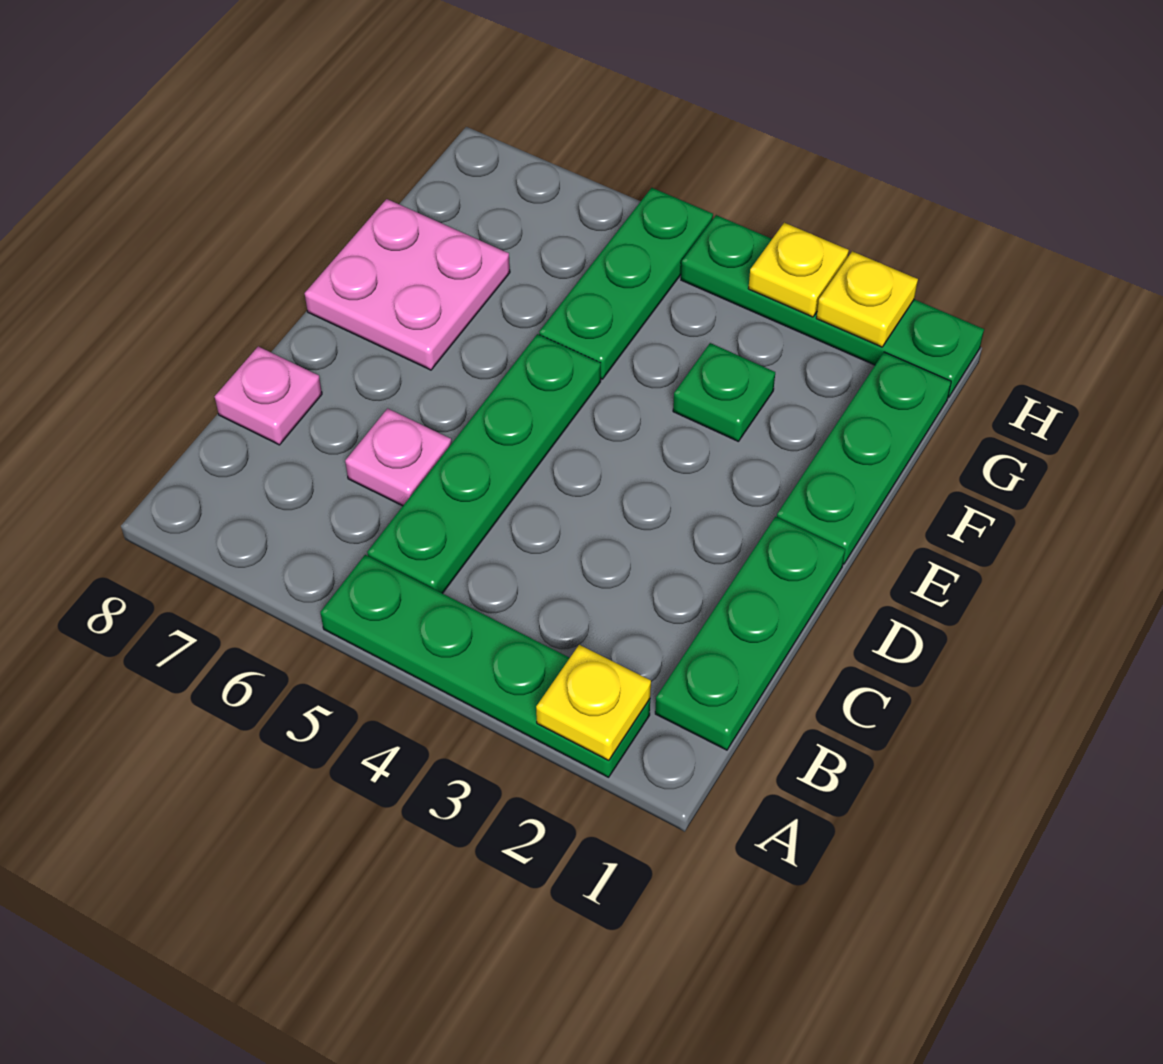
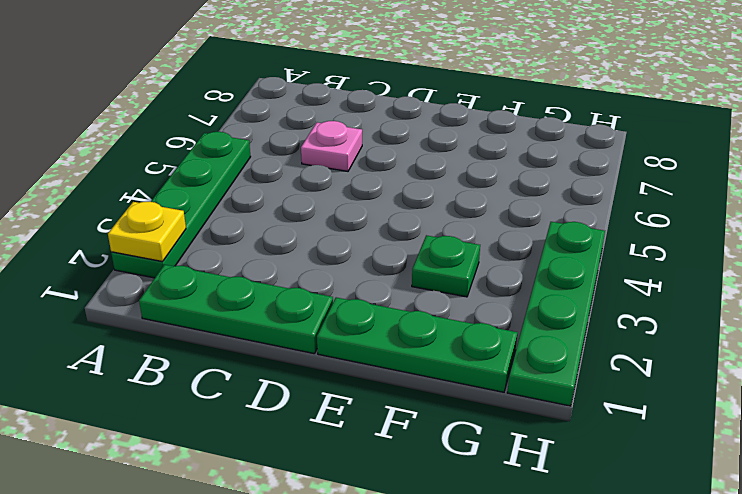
none -> green 1x4 plate [367,334,601,593]
none -> pink 1x1 plate [215,346,322,445]
none -> pink 2x2 plate [305,199,510,370]

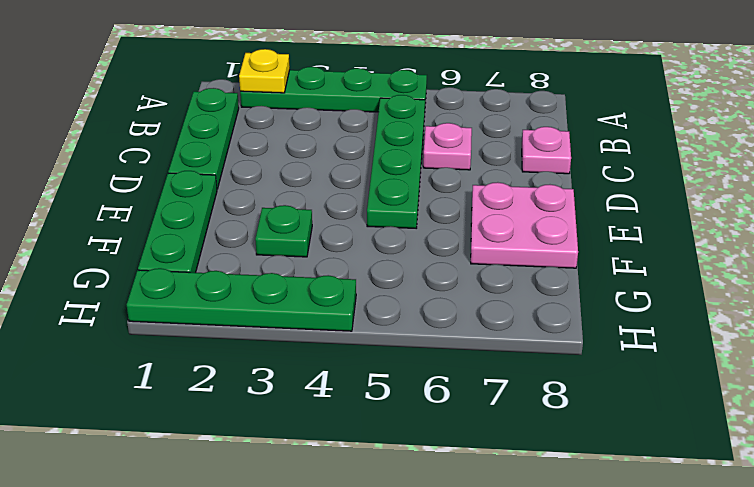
none -> green 1x3 plate [539,188,713,379]
none -> yellow 1x1 plate [816,251,918,347]
none -> yellow 1x1 plate [748,223,849,317]

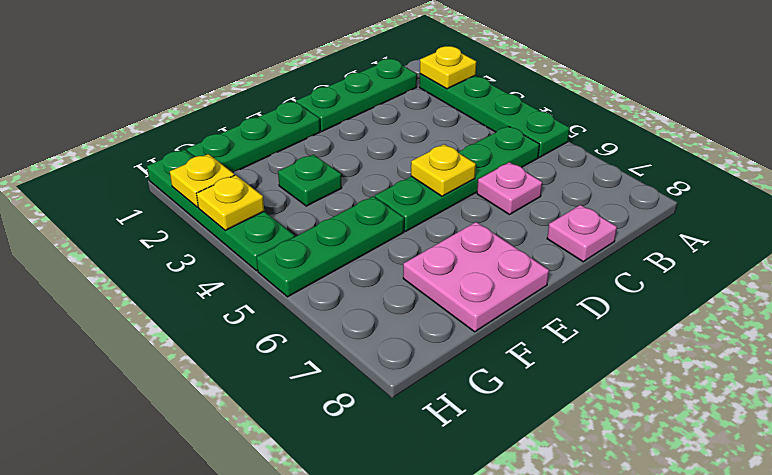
yellow 1x1 plate [411,144,476,196] -> none

